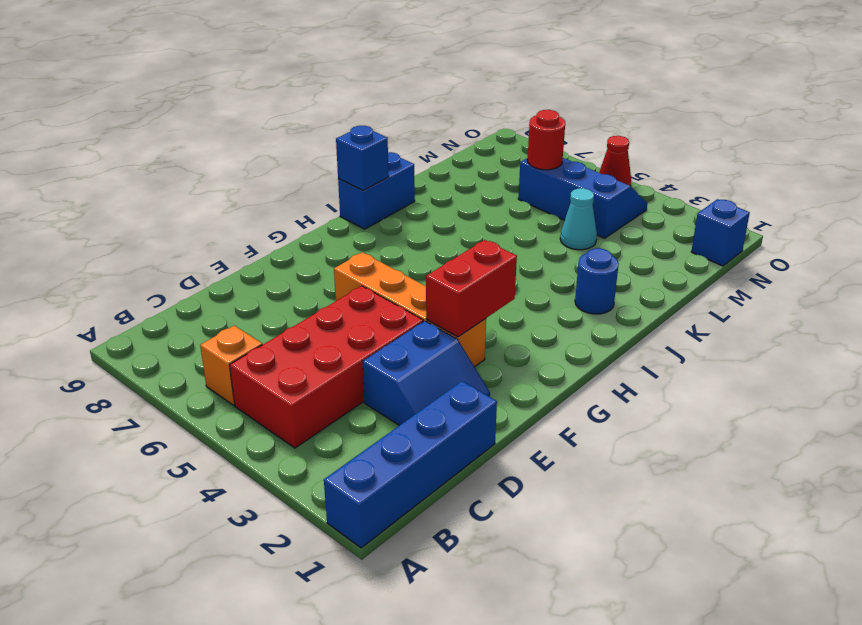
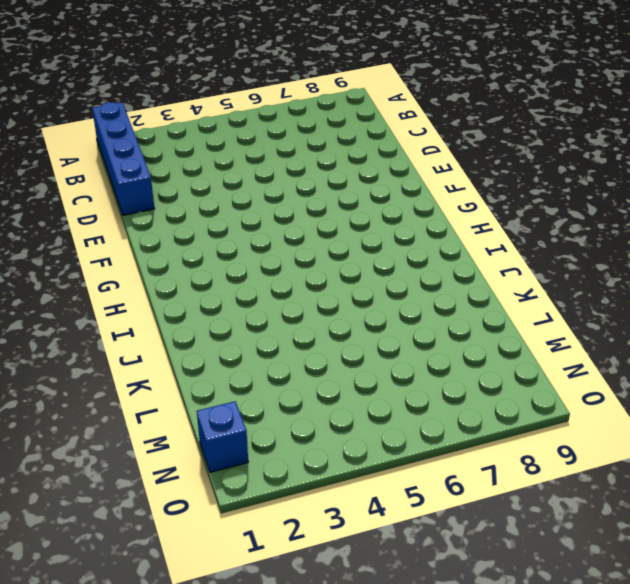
none -> red 2x4 brick [230,286,423,448]
none -> orange 1x1 brick [200,326,262,405]
none -> blue 2x2 slope [363,321,490,426]

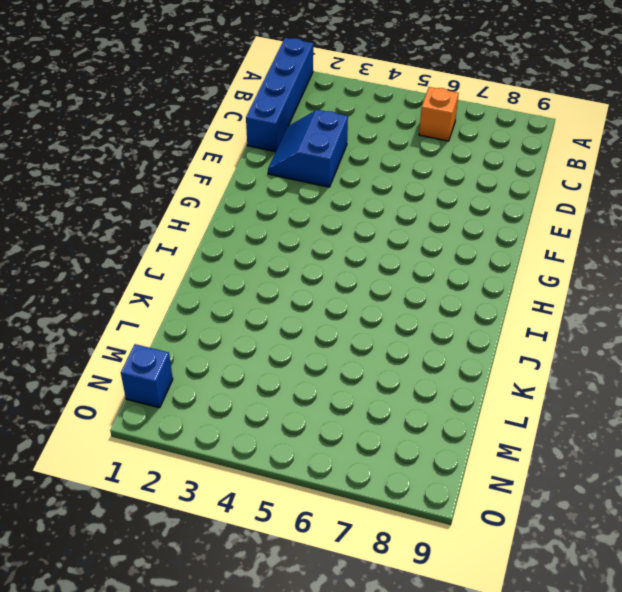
none -> red 2x4 brick [230,286,423,448]
none -> orange 1x4 brick [334,252,486,367]
none -> blue 1x2 brick [338,152,415,229]

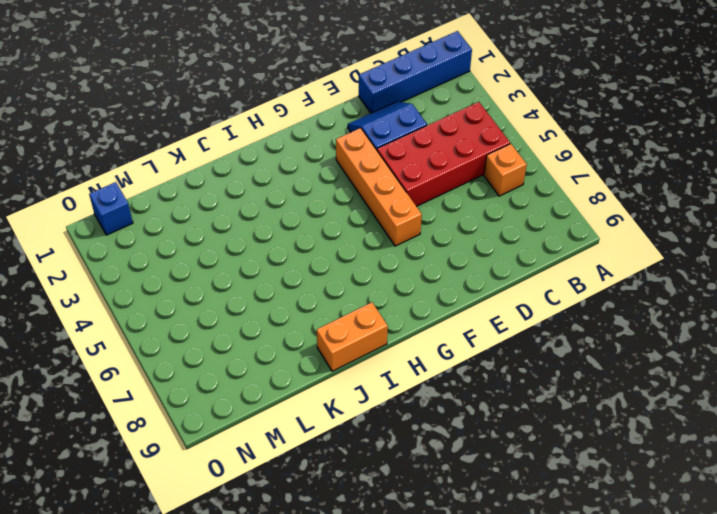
orange 1x2 brick [317,302,388,371] -> blue 1x2 brick [338,152,415,229]
none -> blue 1x1 round brick [575,248,619,314]
none -> cyan 1x1 cone [560,188,597,250]
none -> blue 2x3 slope [518,158,647,238]

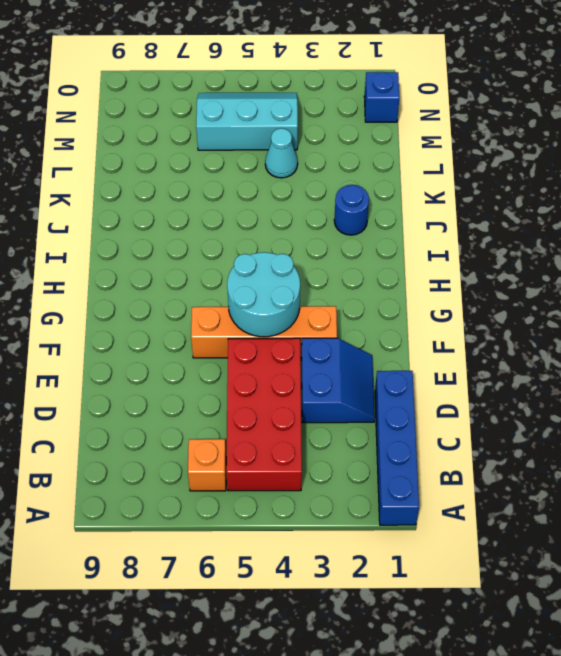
cyan 2x2 round brick [227,252,300,337] -> none
cyan 2x3 slope [196,93,298,150] -> blue 2x3 slope [518,158,647,238]
none -> blue 1x2 brick [338,152,415,229]
none -> red 1x1 cone [599,136,631,186]
none -> red 1x2 brick [426,240,517,337]

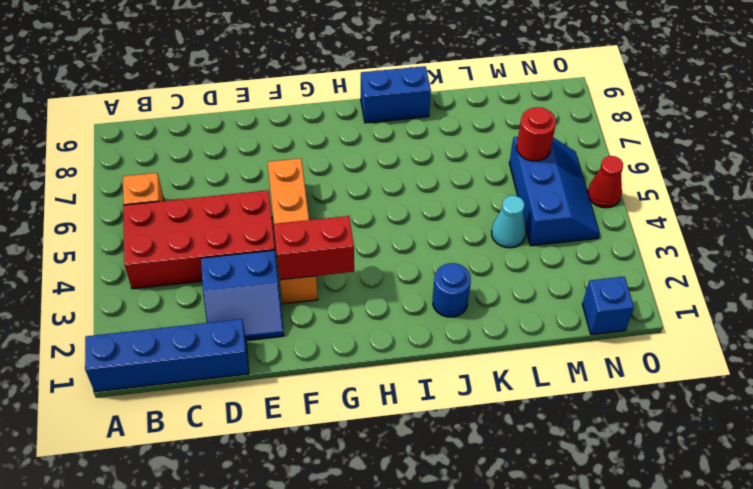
none -> blue 1x1 brick [336,126,389,190]

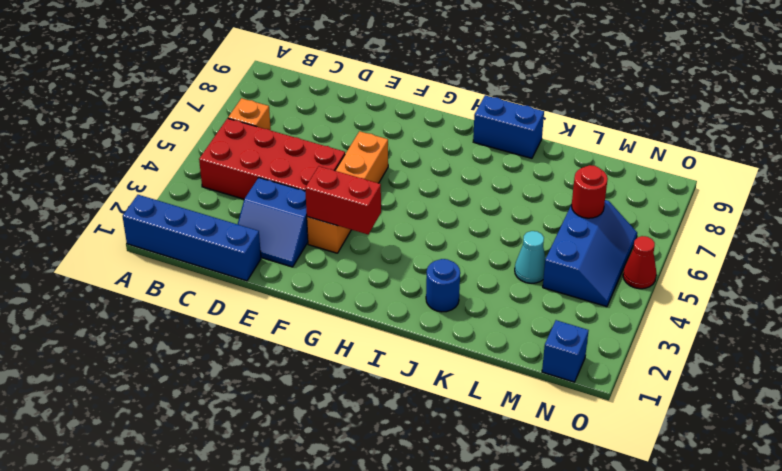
none -> blue 1x1 brick [336,126,389,190]

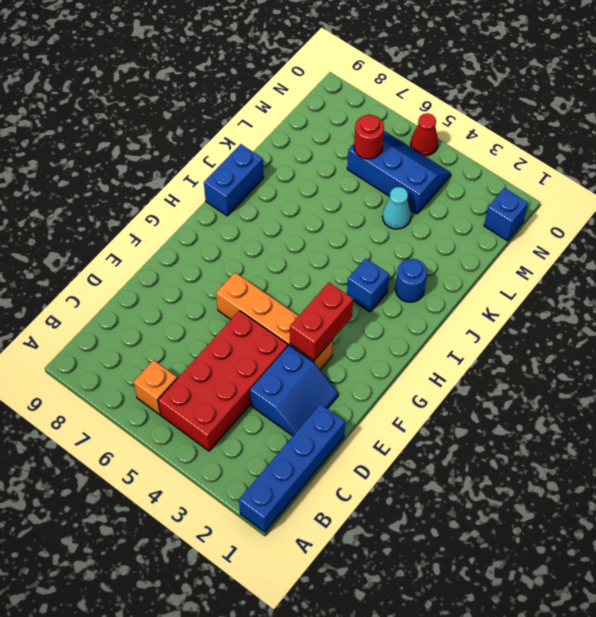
blue 1x1 brick [347,258,389,312] -> blue 1x1 brick moved to [336,126,389,190]

